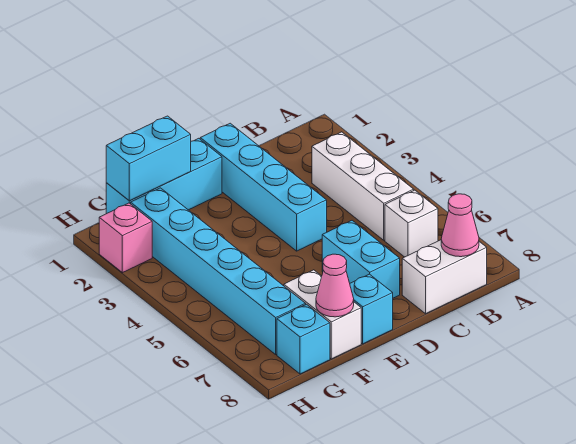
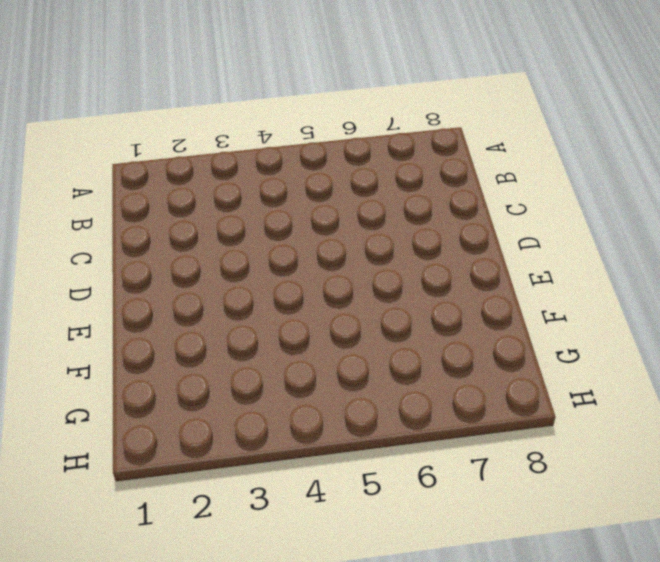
none -> white 1x3 brick [312,132,414,240]
none -> white 1x1 brick [385,190,438,257]
none -> white 1x2 brick [402,240,487,314]

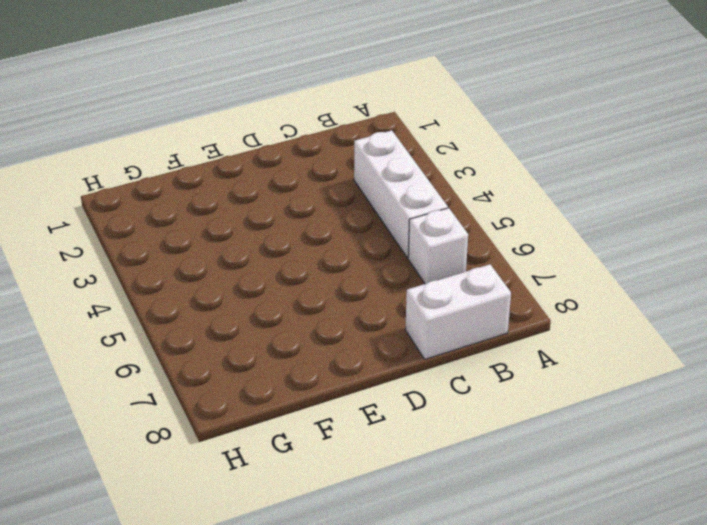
none -> cyan 1x4 brick [200,123,327,251]
none -> cyan 1x2 brick [322,221,400,298]
none -> cyan 1x3 brick [106,138,222,214]

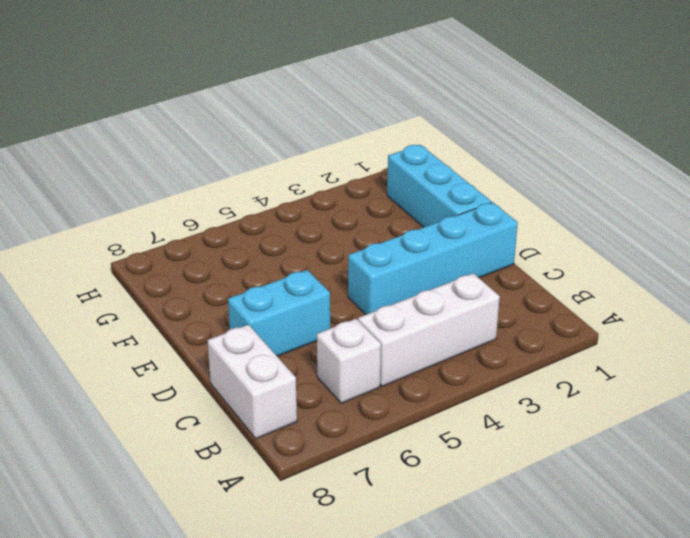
none -> cyan 1x1 brick [350,274,393,344]
none -> white 1x2 brick [284,270,361,359]
none -> cyan 1x6 brick [131,188,306,354]

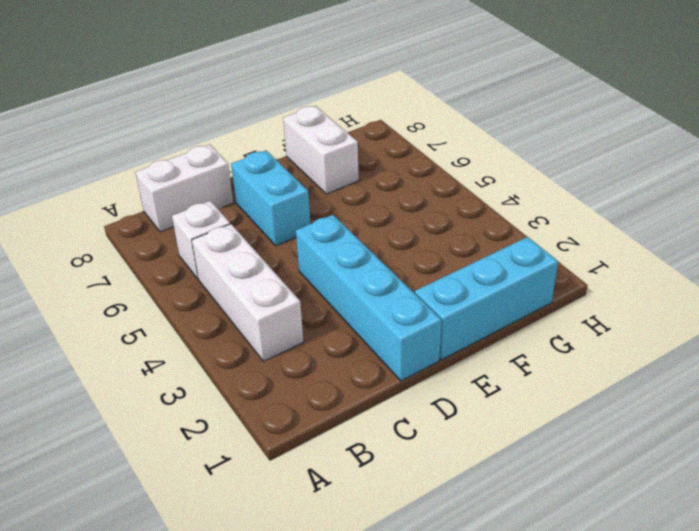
none -> cyan 1x1 brick [350,274,393,344]
none -> cyan 1x6 brick [131,188,306,354]
none -> cyan 1x1 brick [277,304,330,374]

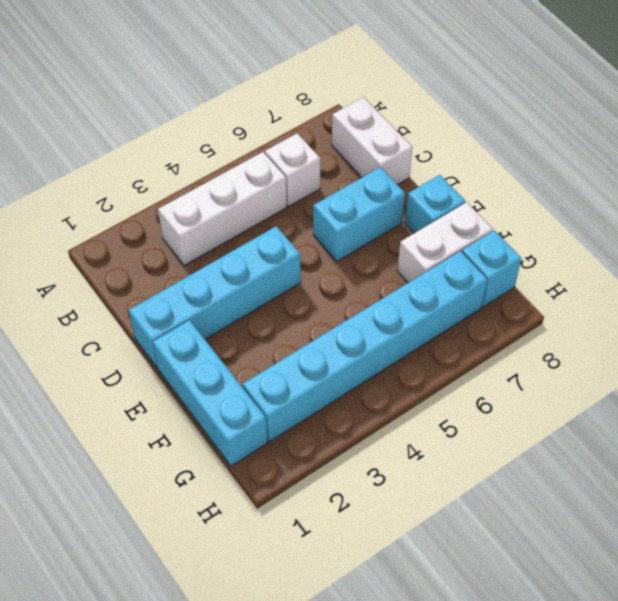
none -> pink 1x1 brick [99,203,152,273]
none -> pink 1x1 cone [441,194,479,257]
none -> cyan 1x2 brick [106,116,191,201]

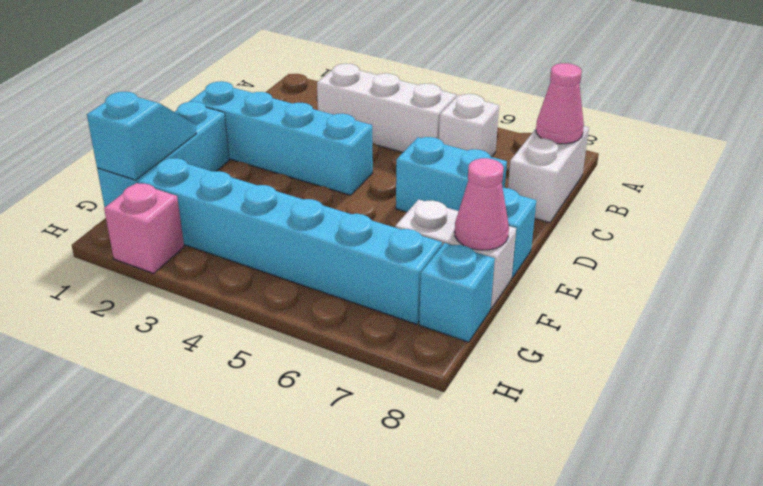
cyan 1x2 slope [87,92,196,180] -> cyan 1x2 brick [106,116,191,201]

